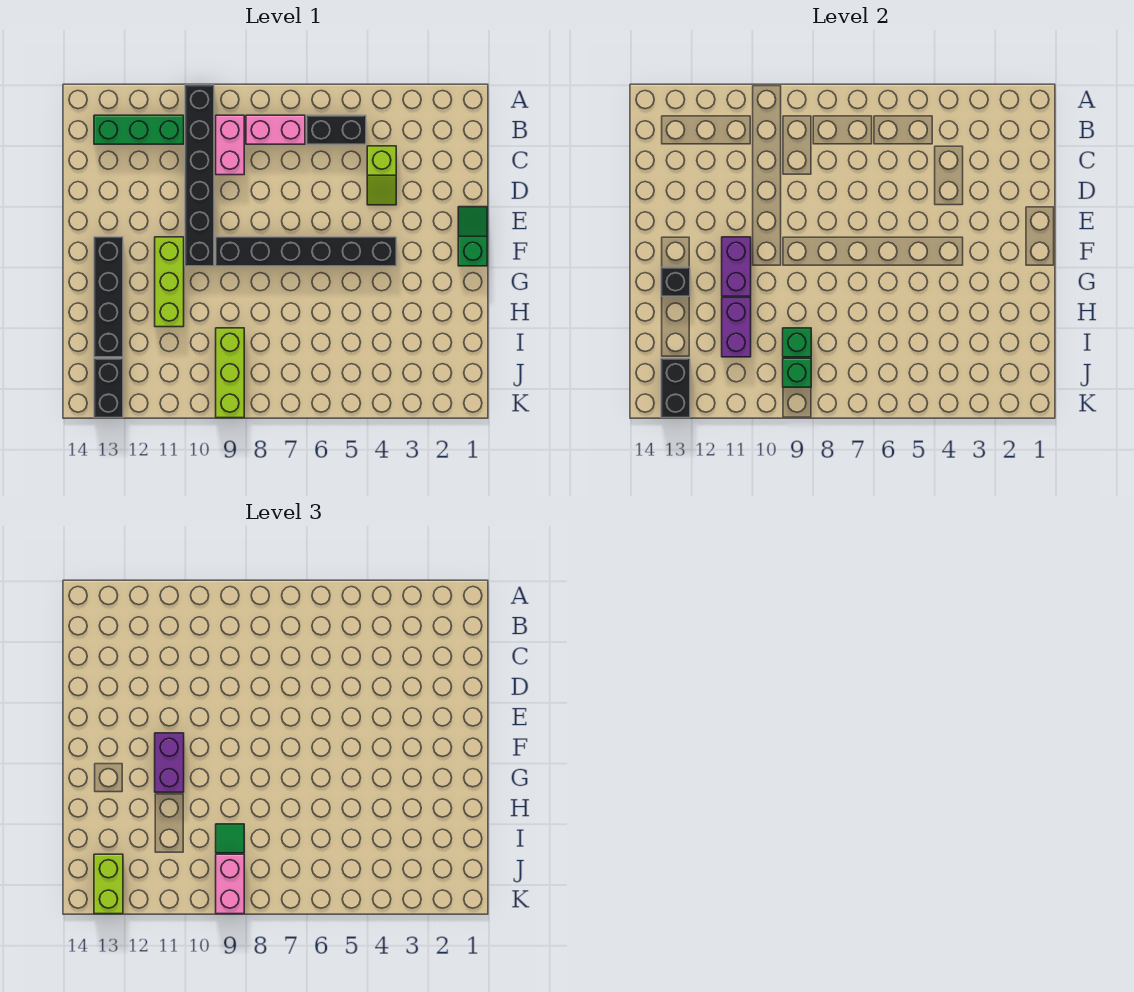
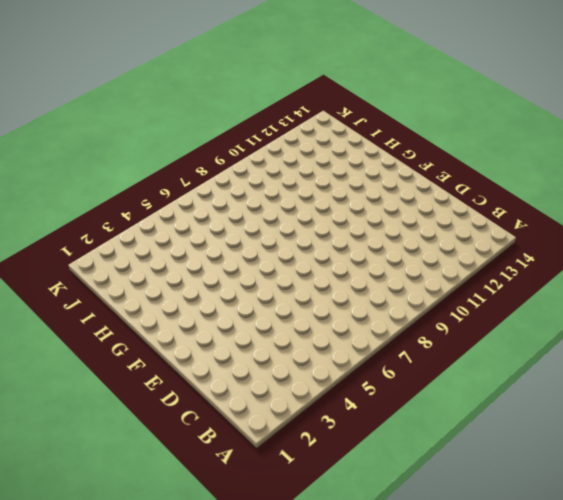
none -> black 1x6 brick [185,85,214,266]
none -> black 1x2 brick [307,115,366,144]
none -> pink 1x2 brick [246,115,305,144]

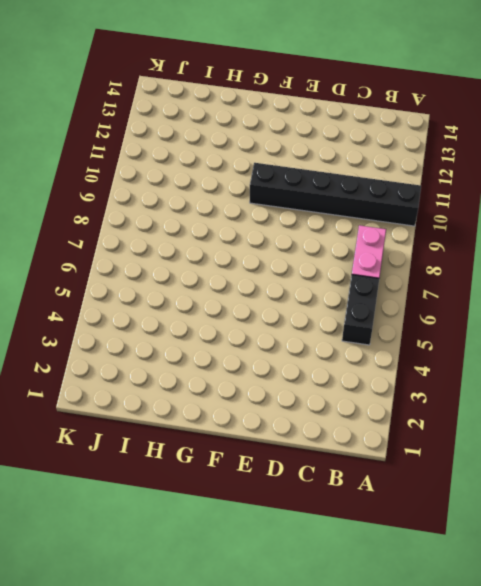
none -> pink 1x2 brick [216,115,244,175]
none -> green 1x3 brick [94,115,184,144]
none -> lime 1x2 slope [367,146,396,205]

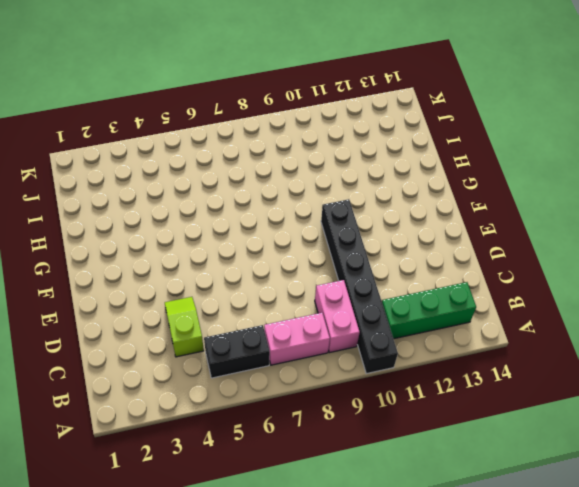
none -> green 1x2 slope [458,207,487,266]
none -> black 1x6 brick [216,237,396,266]
none -> lime 1x3 brick [155,237,184,327]

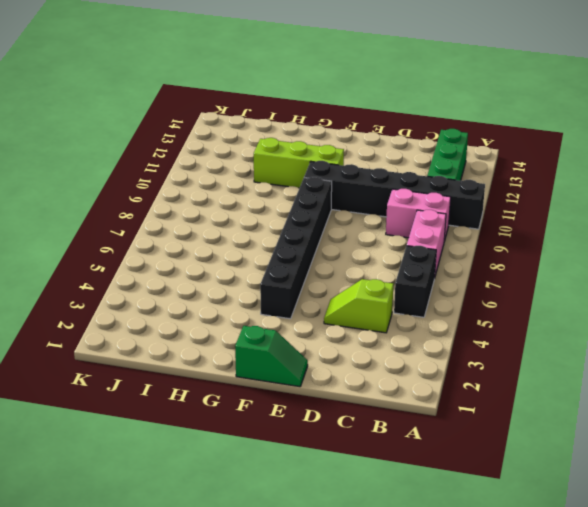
none -> black 1x4 brick [94,237,123,357]
none -> lime 1x3 brick [216,328,244,418]
none -> black 1x2 brick [94,358,123,418]

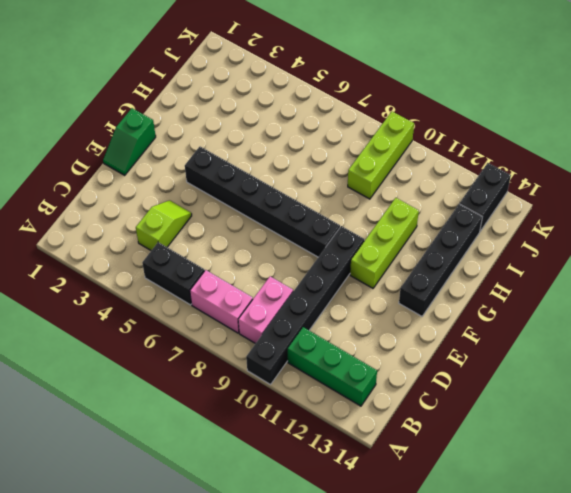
none -> purple 1x2 brick [722,237,751,296]
none -> black 1x1 brick [661,267,690,296]
none -> purple 1x2 brick [722,298,751,357]

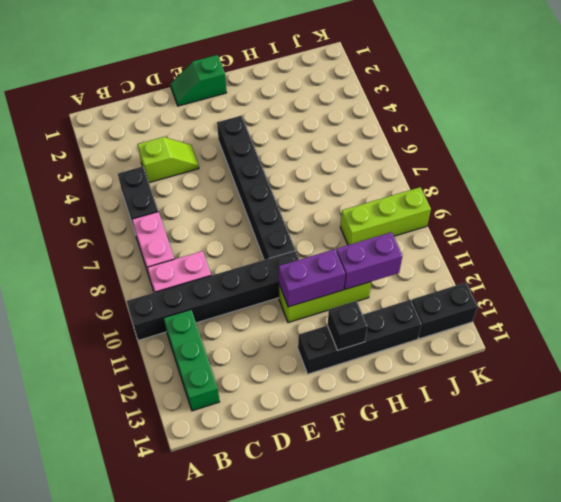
none -> green 1x1 brick [783,328,811,357]
none -> green 1x1 brick [783,358,811,387]
none -> black 1x2 brick [661,358,690,418]

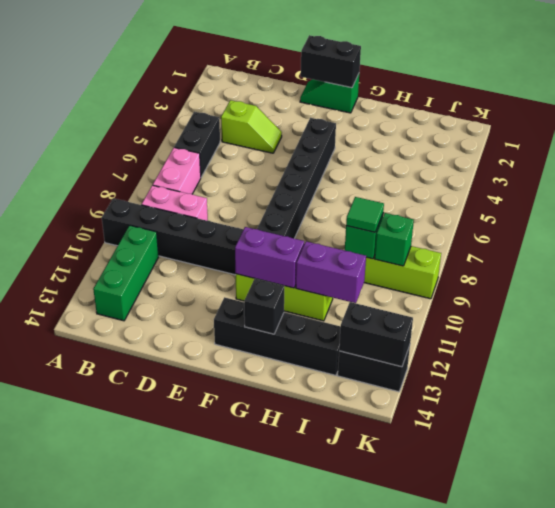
black 1x2 brick [301,35,361,88] -> none
none -> purple 1x2 brick [155,733,184,792]
none -> pink 1x2 brick [216,854,244,914]
none -> lime 1x2 brick [94,854,123,914]

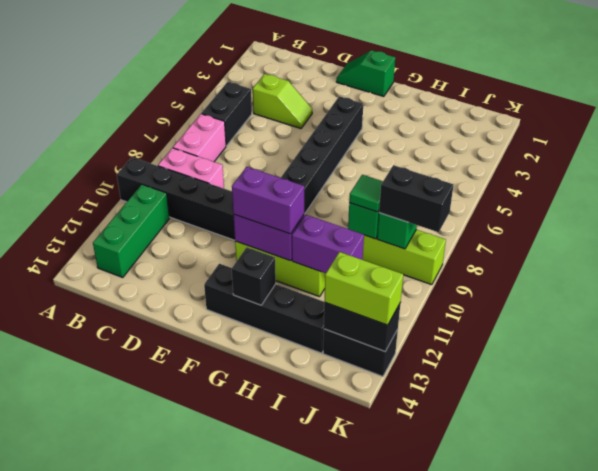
black 1x2 brick [379,165,453,232] -> pink 1x2 brick [216,854,244,914]

